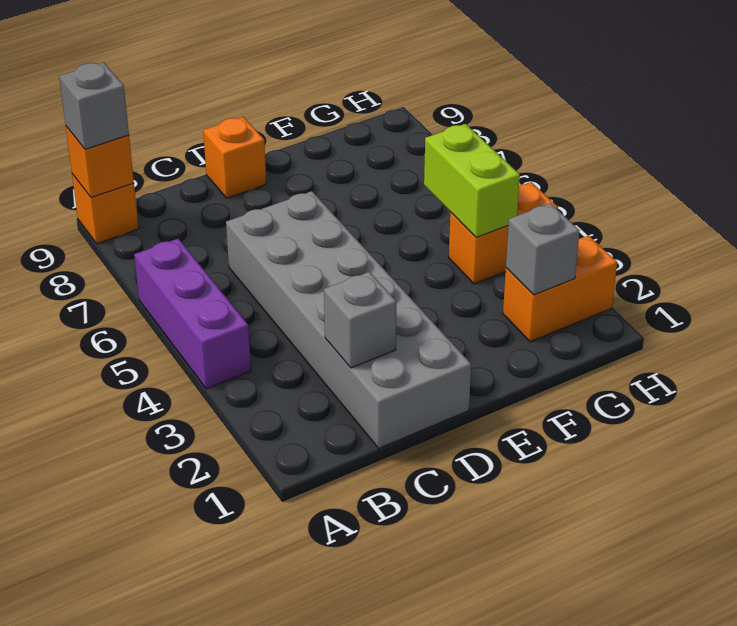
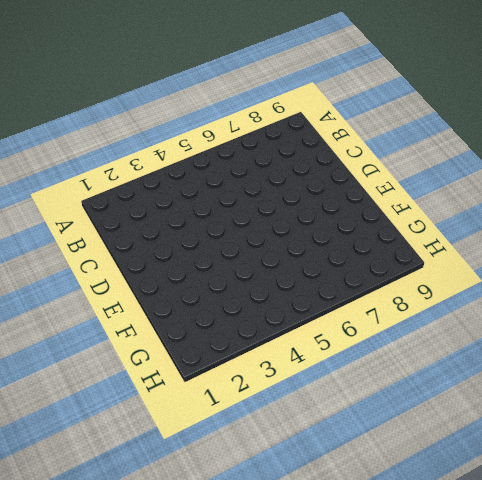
none -> purple 1x3 brick [134,239,251,389]
none -> orange 1x1 brick [72,174,139,244]

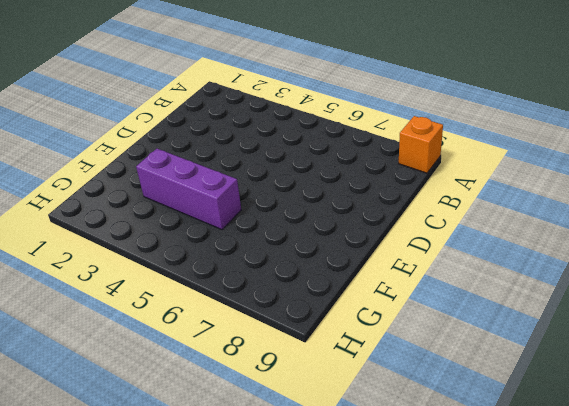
purple 1x3 brick [136,149,241,230] -> purple 1x3 brick moved to [134,239,251,389]
none -> grey 2x6 brick [226,191,471,448]
none -> orange 1x1 brick [203,117,266,198]

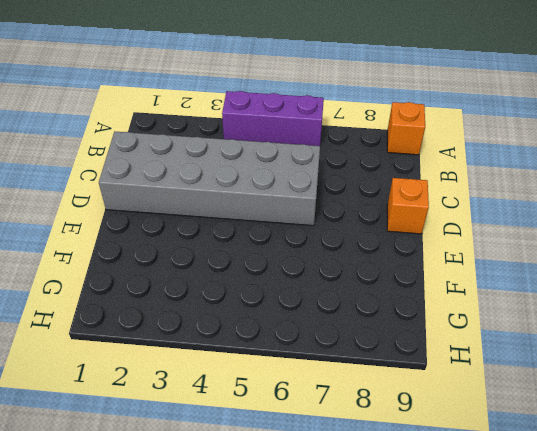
none -> orange 1x2 brick [503,236,617,342]
none -> orange 1x2 brick [449,182,558,284]

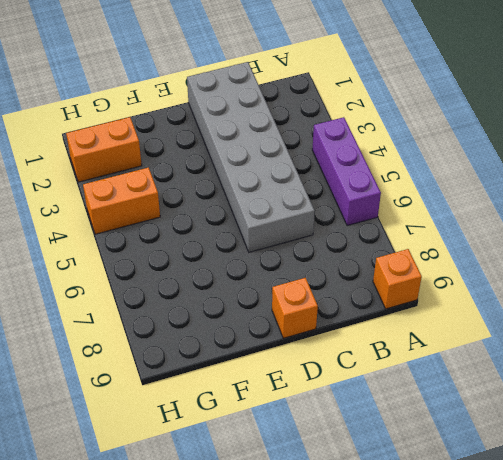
none -> orange 1x1 brick [66,126,134,198]
none -> grey 1x1 brick [324,272,396,368]

